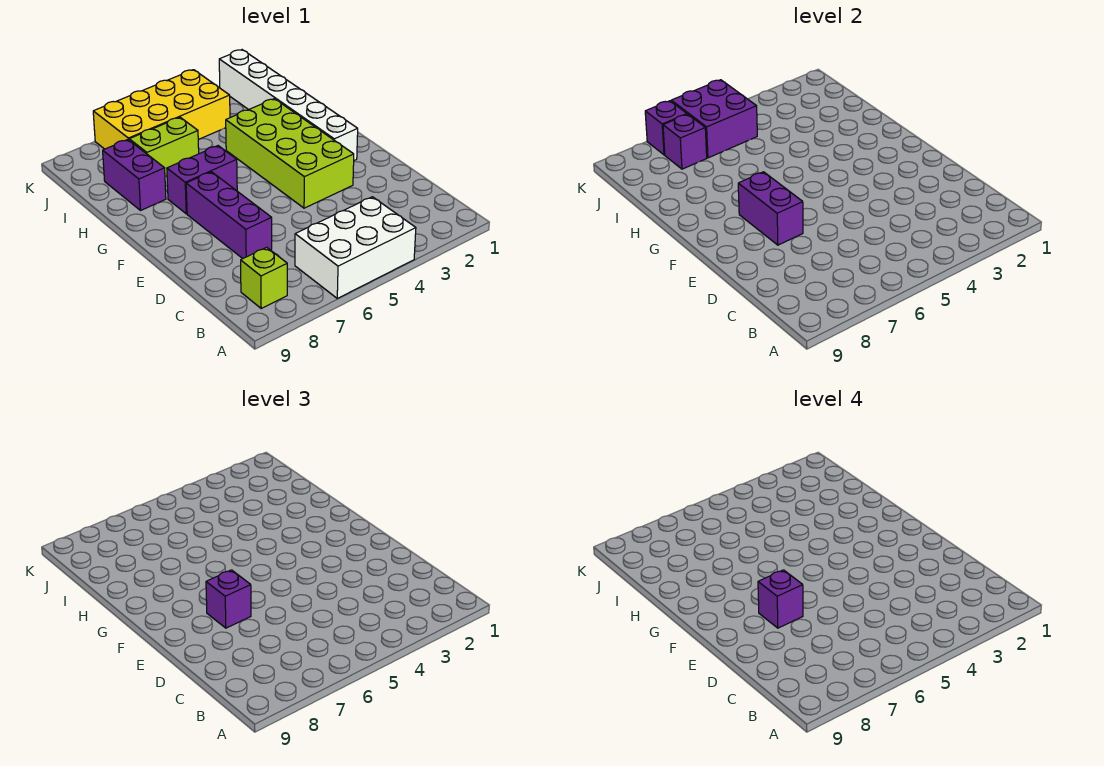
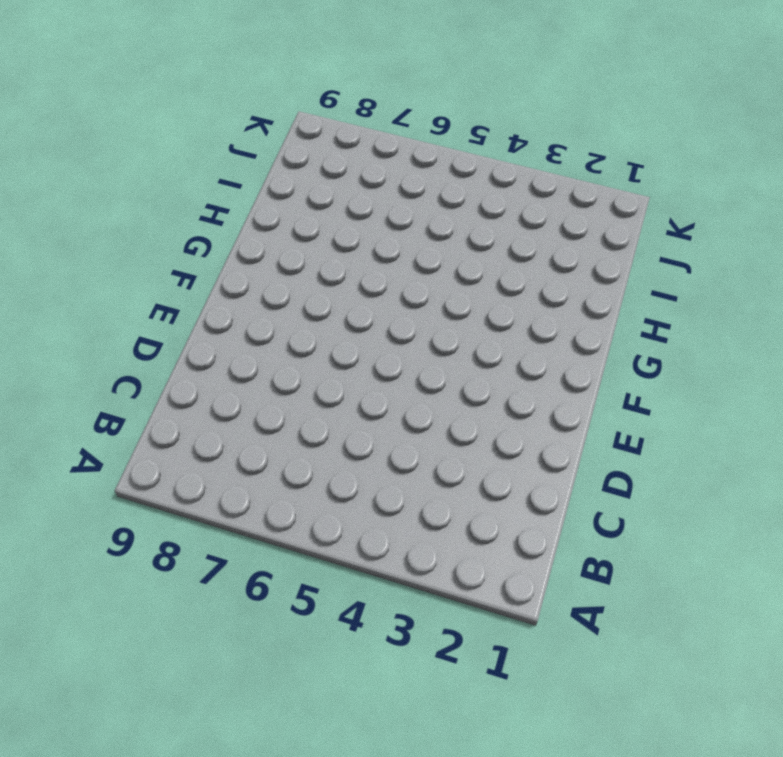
none -> white 2x3 brick [295,197,416,298]
none -> lime 1x1 brick [241,247,287,308]
none -> purple 1x3 brick [186,172,272,259]

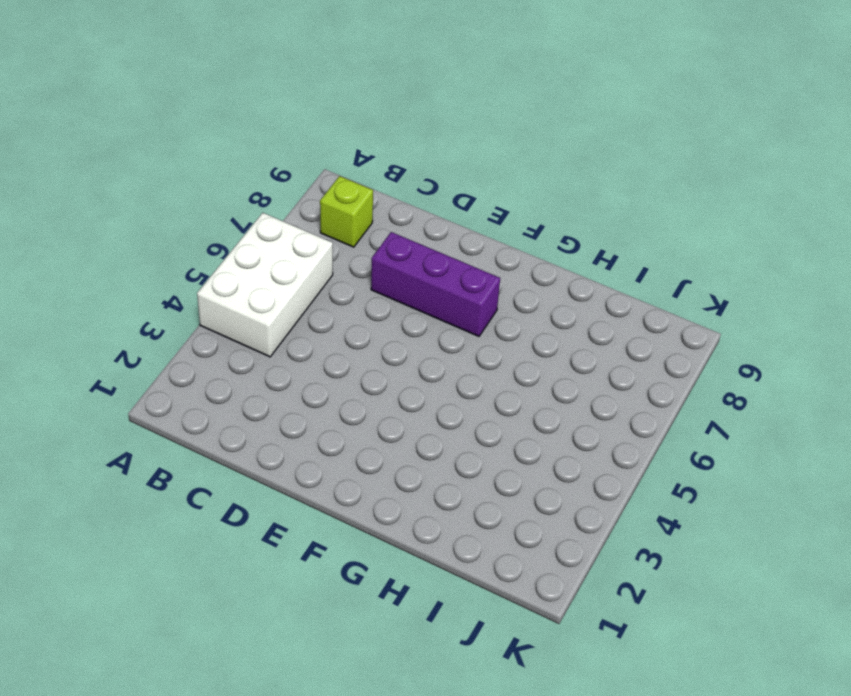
none -> lime 2x4 brick [226,99,354,208]
none -> white 1x6 brick [219,50,358,160]
none -> purple 1x2 brick [167,146,237,214]

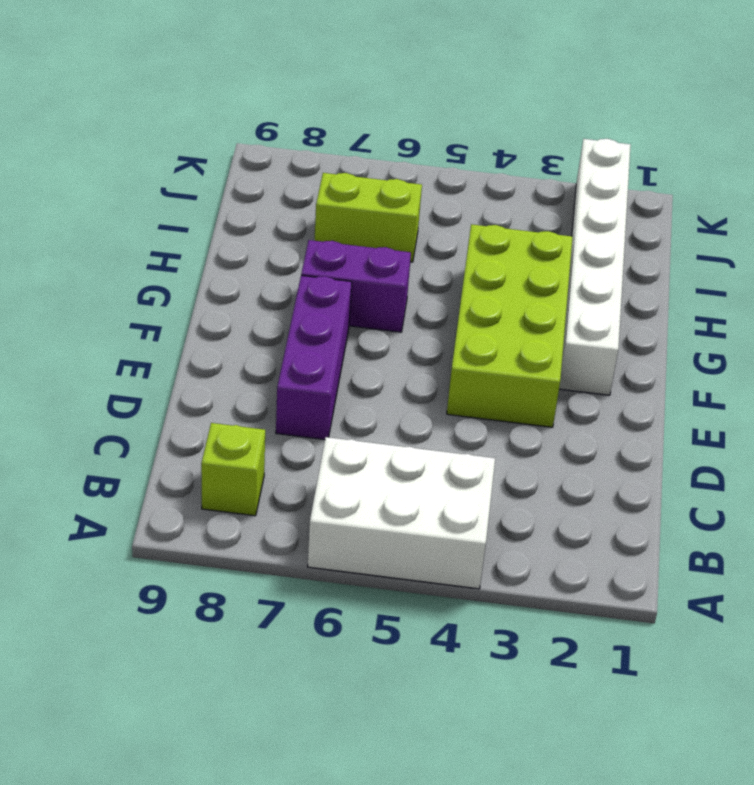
none -> purple 1x2 brick [103,140,166,210]
none -> yellow 2x4 brick [93,70,230,149]
none -> purple 1x2 brick [738,172,803,245]

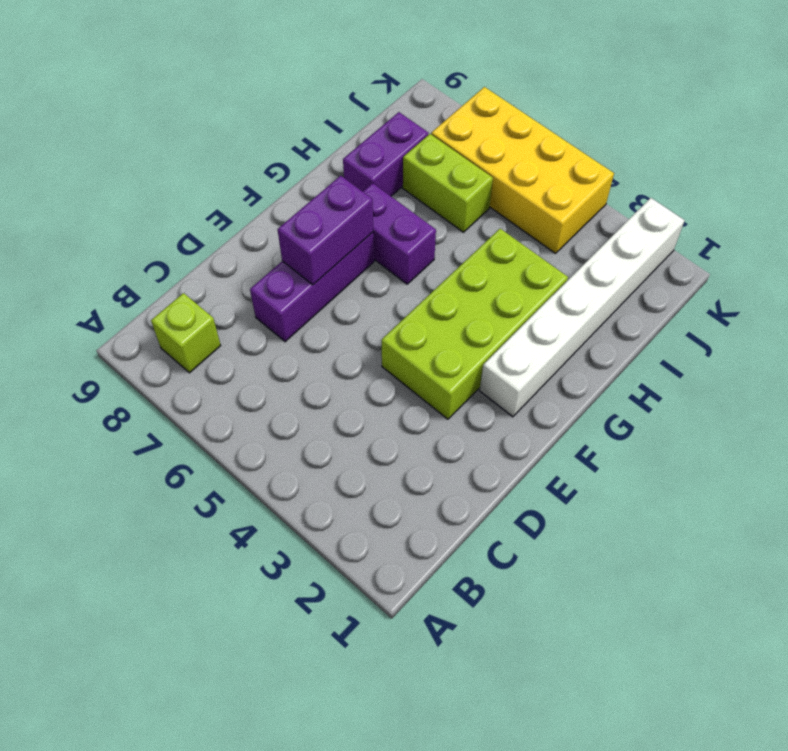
none -> white 2x3 brick [295,197,416,298]
none -> purple 2x2 brick [671,80,757,158]
none -> purple 1x1 brick [663,114,707,169]

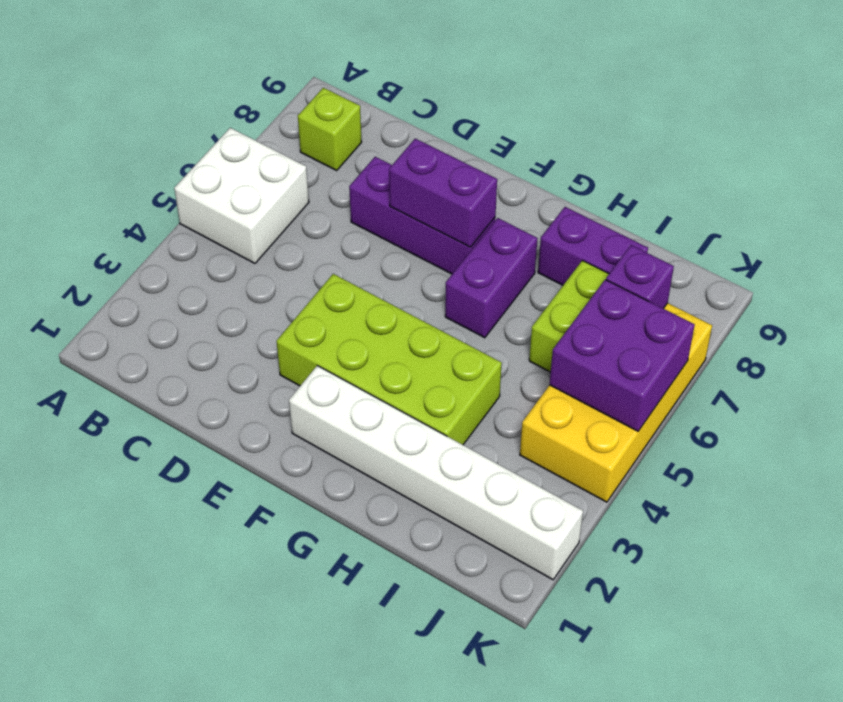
white 2x2 brick [174,128,309,263] -> white 2x3 brick [295,197,416,298]
none -> purple 1x1 brick [645,101,687,155]
none -> purple 1x1 brick [206,570,251,628]
none -> purple 1x1 brick [758,570,803,628]

